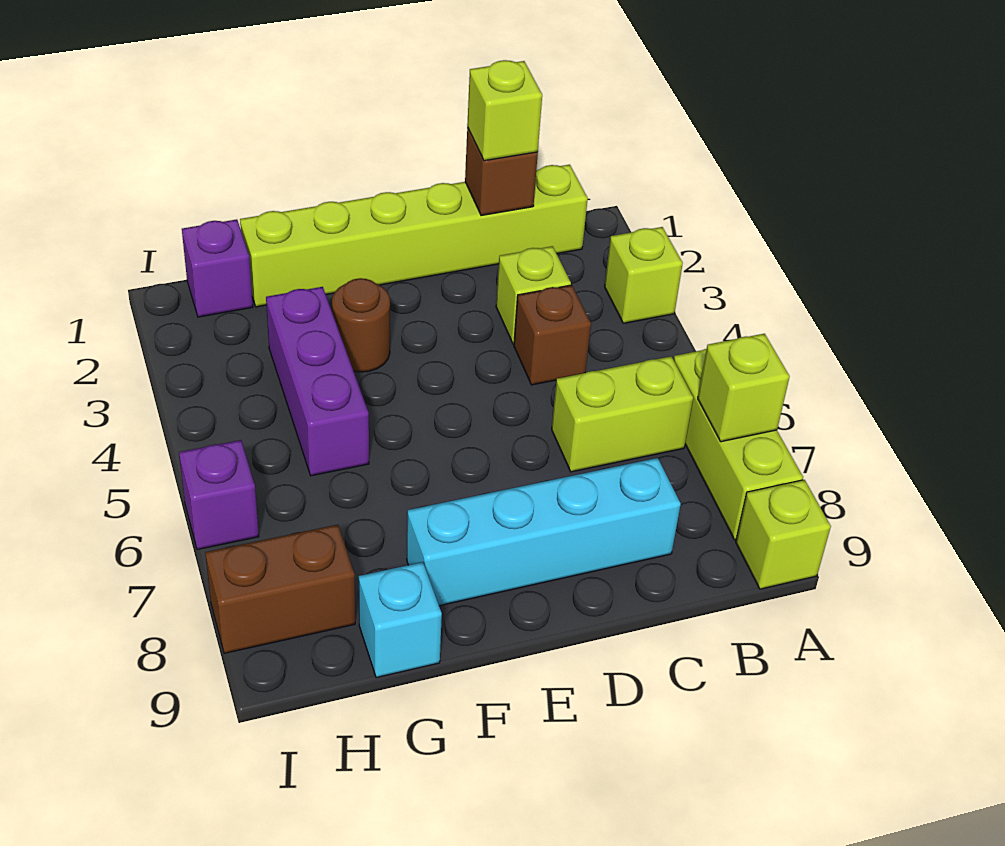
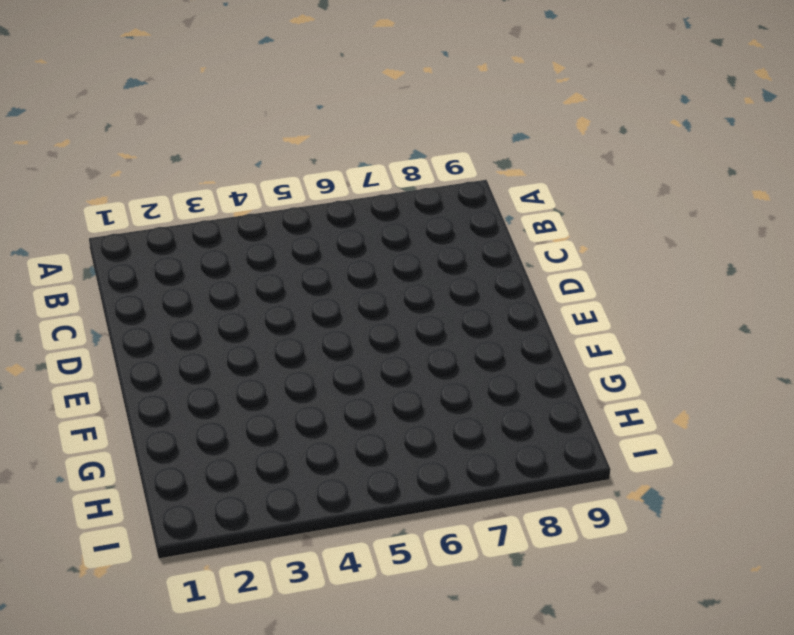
none -> lime 1x1 brick [605,227,683,323]
none -> lime 1x3 brick [673,349,803,540]
none -> lime 1x1 brick [736,480,831,589]

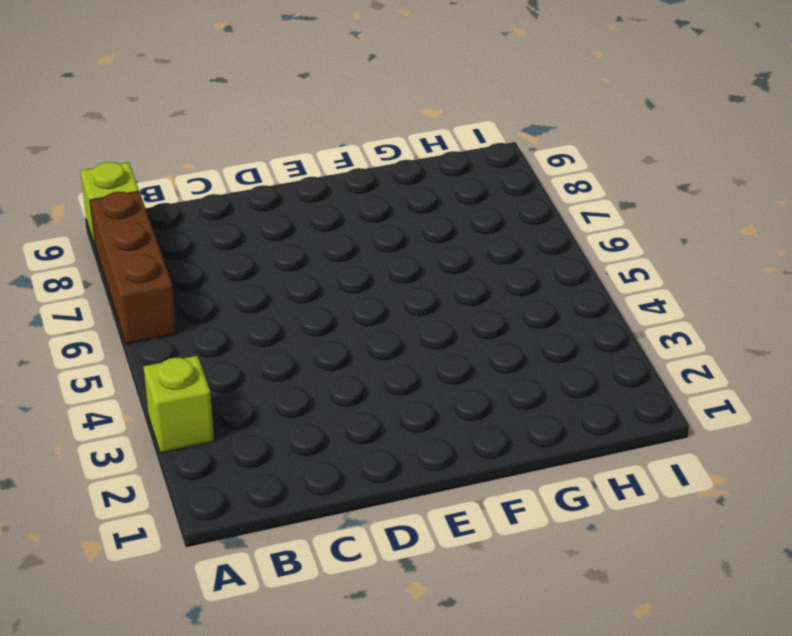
brown 1x3 brick [90,191,177,344] -> lime 1x3 brick [673,349,803,540]
none -> lime 1x6 brick [240,165,588,307]
none -> lime 1x2 brick [552,356,693,472]
none -> lime 1x1 brick [496,246,571,344]

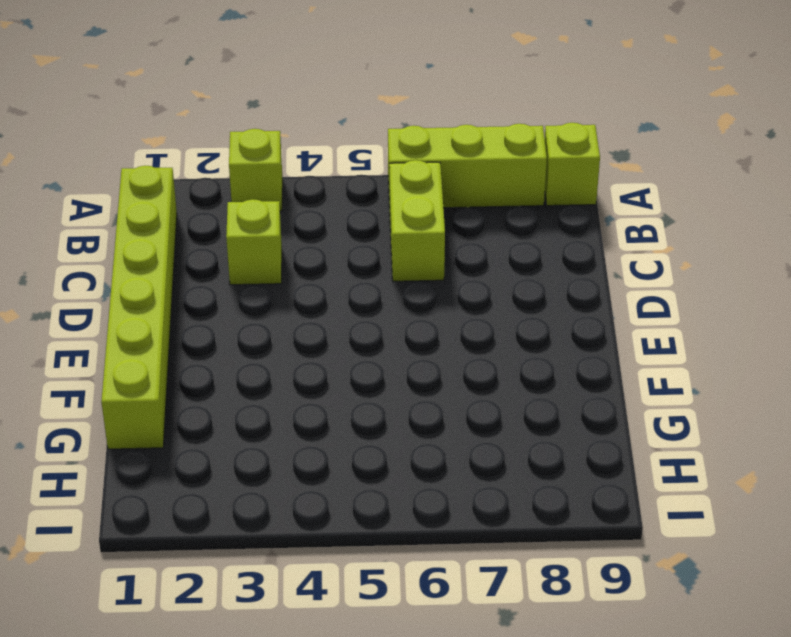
none -> brown 1x1 brick [514,285,591,385]
none -> cyan 1x4 brick [407,458,681,606]
none -> brown 1x1 round brick [332,278,390,372]

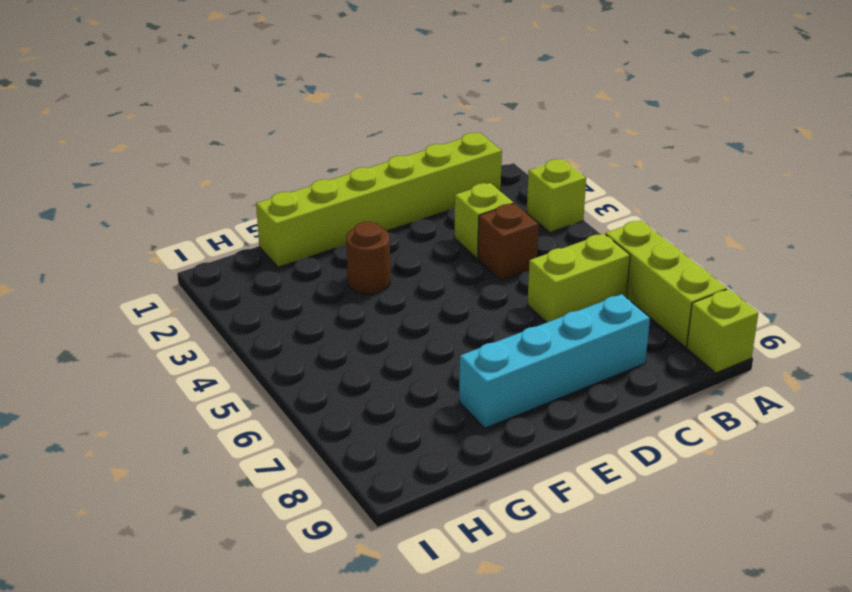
none -> purple 1x3 brick [266,287,369,476]
none -> cyan 1x1 brick [359,562,442,678]
none -> purple 1x1 brick [182,219,253,317]

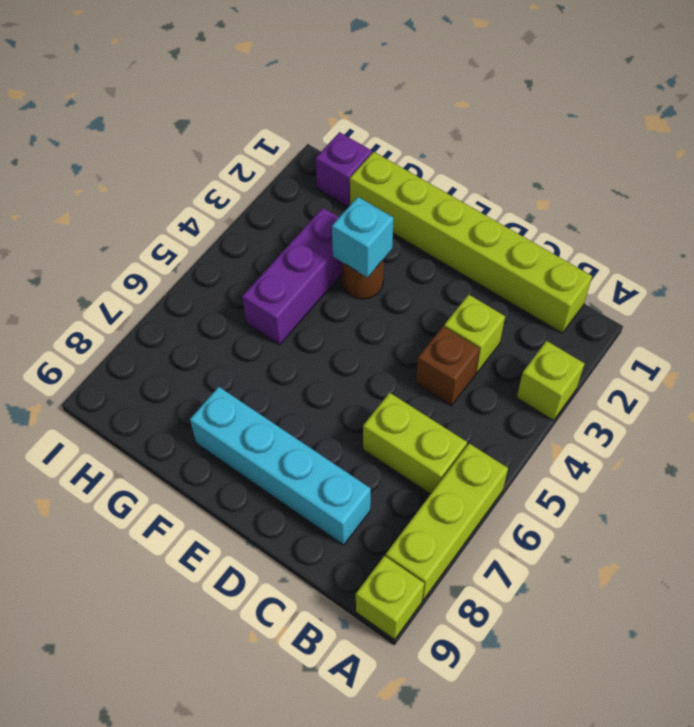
cyan 1x1 brick [332,197,394,277] -> cyan 1x1 brick moved to [359,562,442,678]
none -> brown 1x2 brick [205,525,355,653]
none -> purple 1x1 brick [179,440,259,550]
none -> lime 1x1 brick [698,334,790,442]

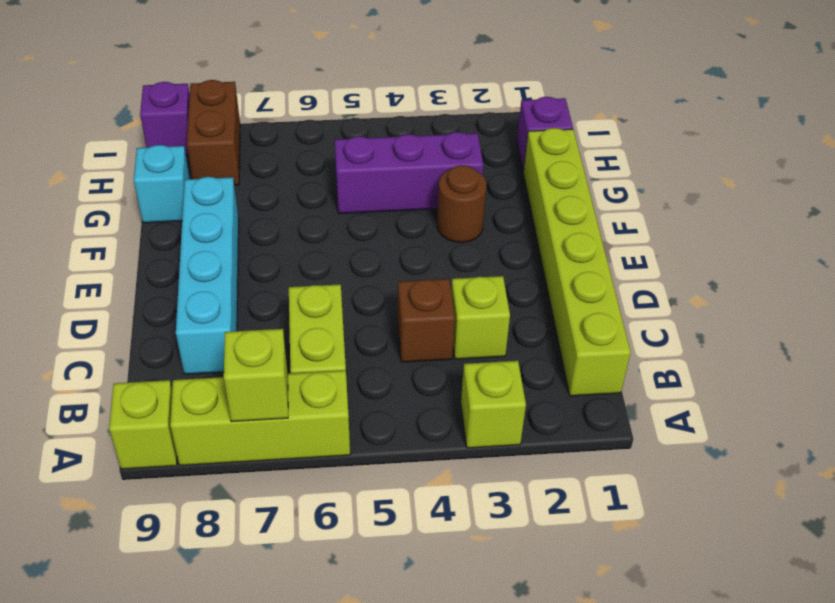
purple 1x1 brick [140,82,190,155] -> purple 1x1 brick moved to [179,440,259,550]
none -> brown 1x1 brick [465,127,538,216]
none -> lime 1x1 brick [467,60,542,161]

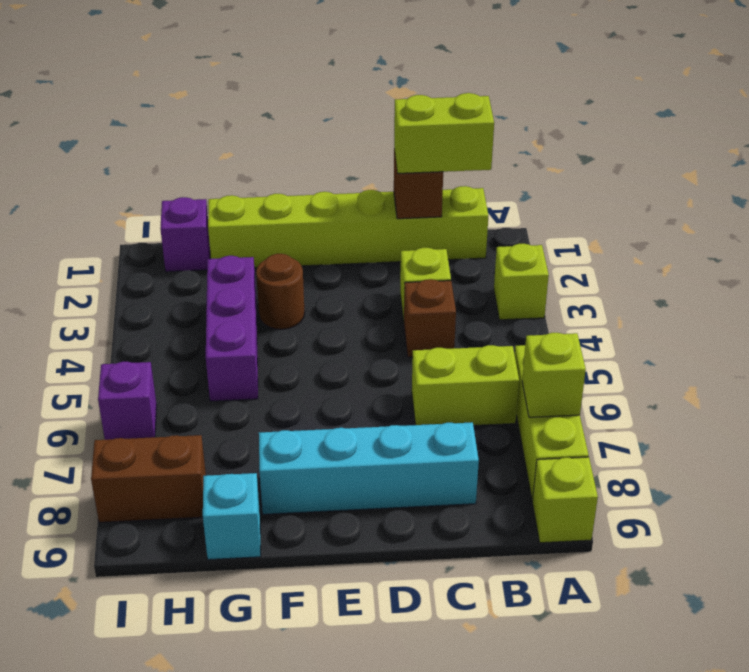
lime 1x2 brick [394,93,494,173] -> lime 1x1 brick [467,60,542,161]

